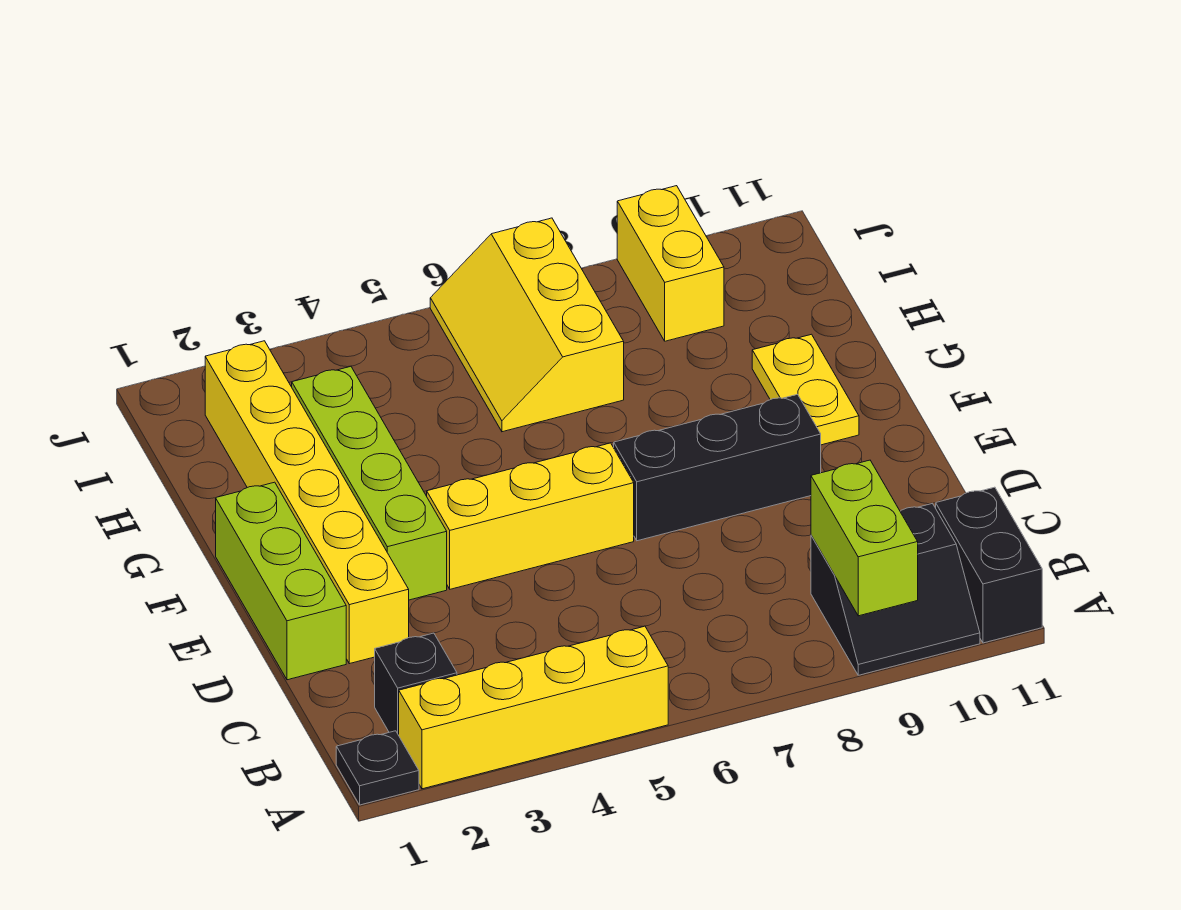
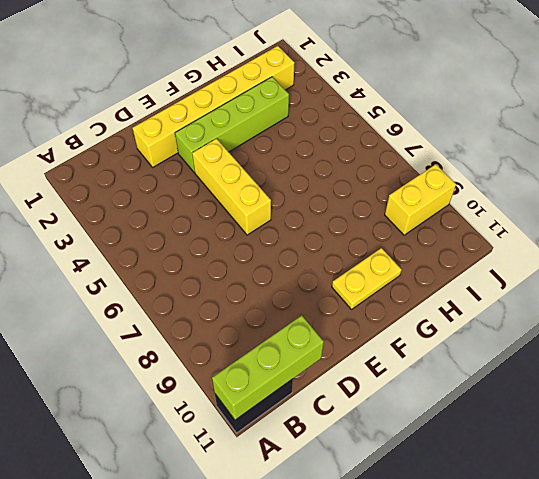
lime 1x3 brick [212,315,324,420] -> lime 1x3 brick moved to [216,482,346,680]
none -> black 1x1 plate [336,731,419,805]
none -> yellow 1x4 brick [399,626,668,789]
none -> black 2x2 slope [811,503,980,675]

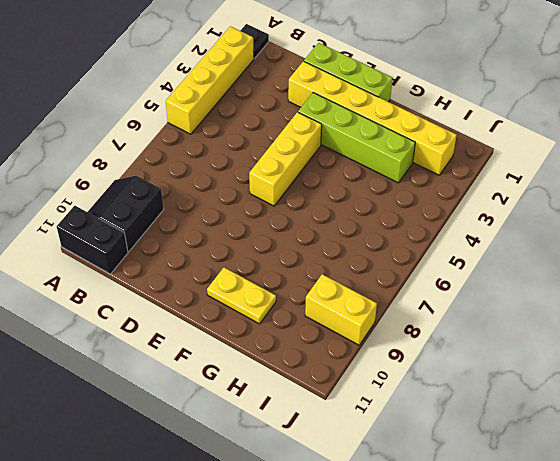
none -> black 1x1 brick [375,633,457,735]
none -> black 1x3 brick [614,394,821,541]
none -> yellow 2x3 slope [430,218,624,432]

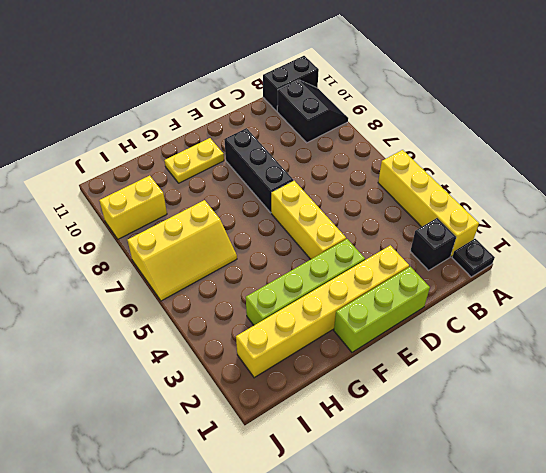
none -> lime 1x2 brick [811,460,918,616]

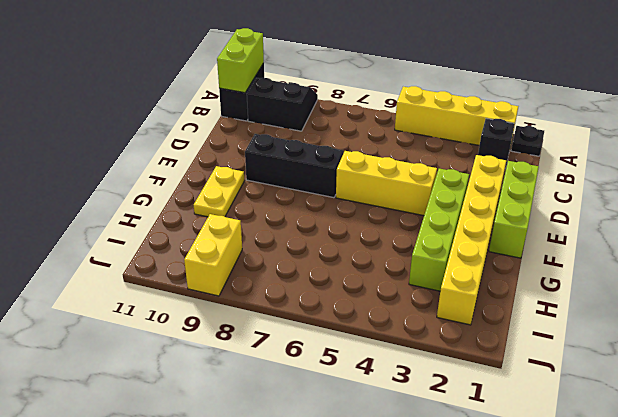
lime 1x2 brick [217,28,264,93] -> lime 1x2 brick moved to [811,460,918,616]
none -> yellow 2x3 slope [430,218,624,432]

